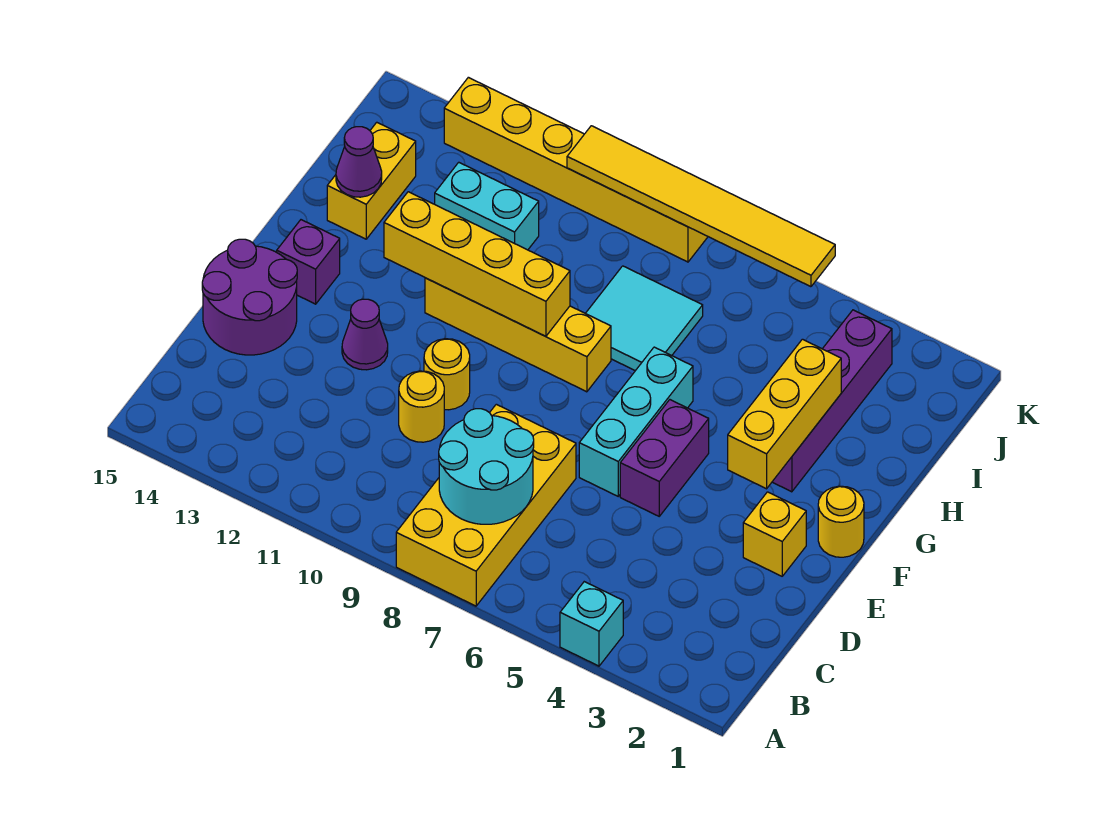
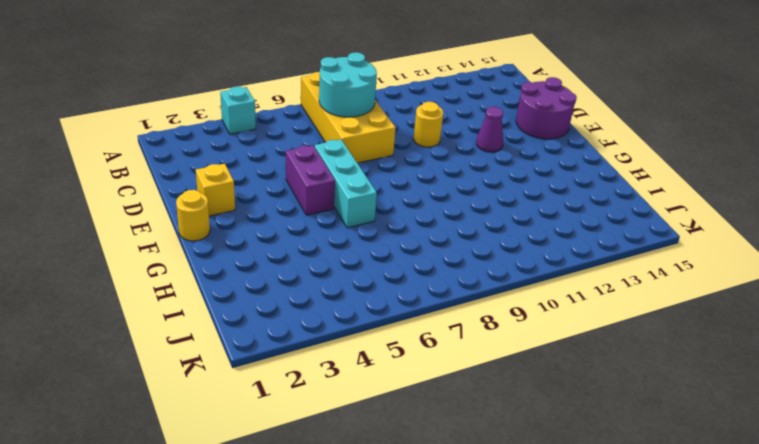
none -> yellow 1x1 round brick [424,339,470,410]
none -> purple 1x1 brick [277,220,340,304]
none -> purple 1x4 brick [772,310,892,492]

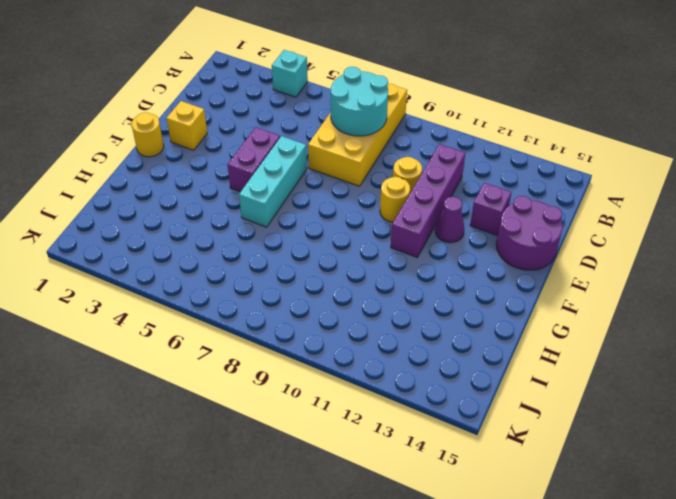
purple 1x4 brick [391,144,465,257] -> purple 1x4 brick moved to [772,310,892,492]
purple 1x1 brick [470,183,512,235] -> purple 1x1 brick moved to [277,220,340,304]
none -> yellow 1x4 brick [425,278,611,392]
none -> cyan 2x2 tile [586,266,703,371]
none -> yellow 1x2 brick [327,122,416,239]

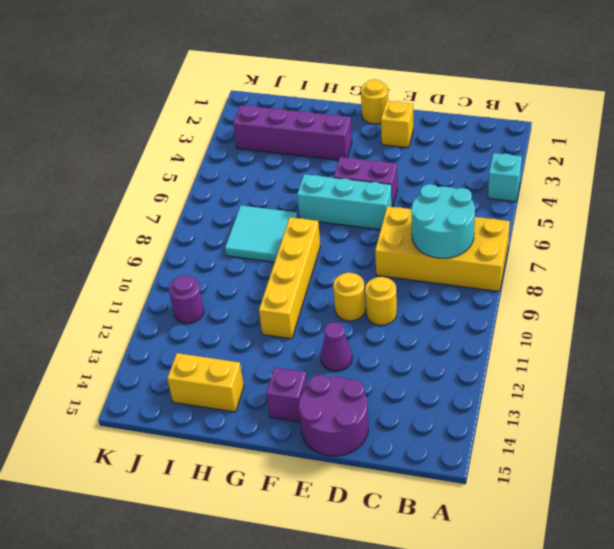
purple 1x1 round brick [169,276,204,324] -> none
none -> cyan 1x2 brick [435,162,539,250]
none -> yellow 1x6 brick [444,77,708,262]
none -> yellow 1x3 brick [728,339,841,489]

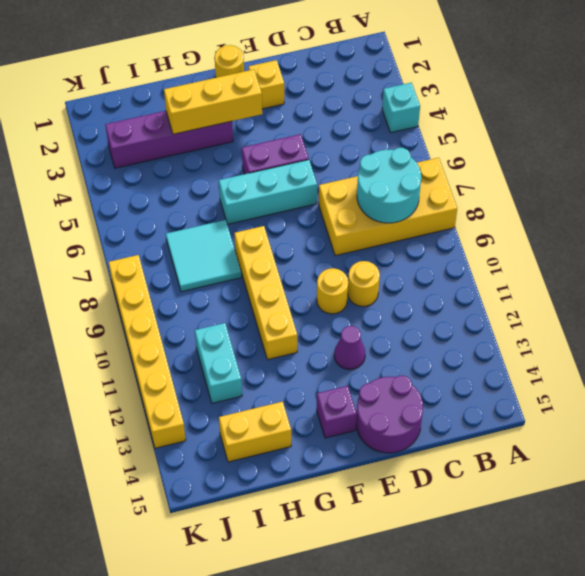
none -> yellow 1x4 brick [384,192,570,336]
none -> purple 1x1 cone [336,127,382,197]
none -> yellow 1x6 tile [567,126,835,287]

